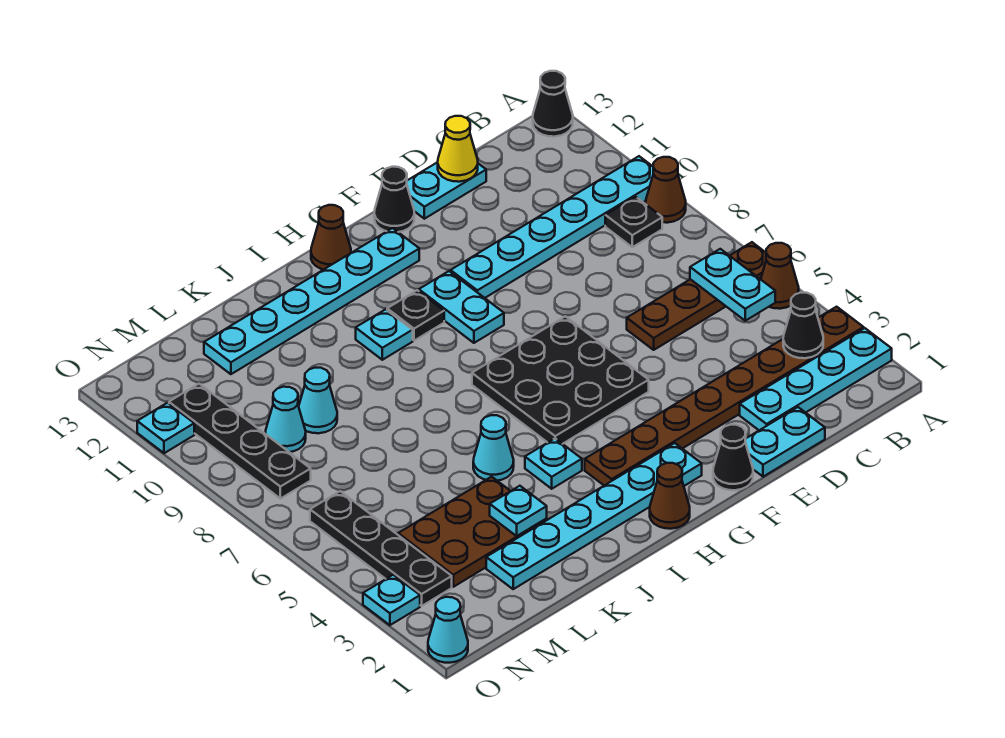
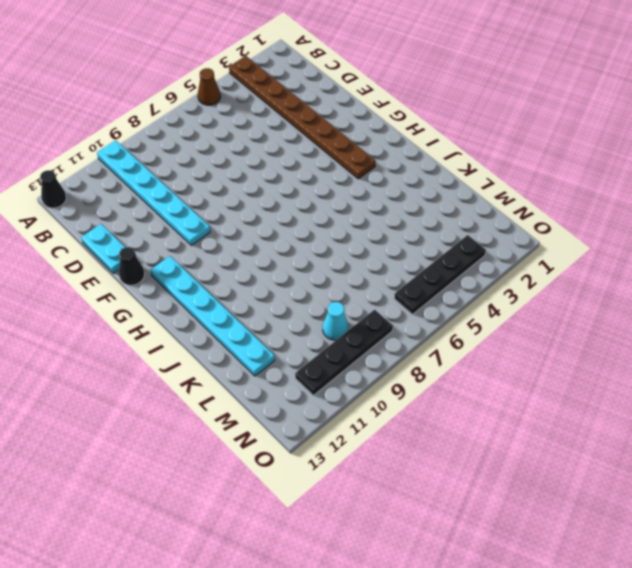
none -> cyan 1x4 plate [740,328,892,430]
none -> brown 1x4 plate [627,242,766,350]
none -> brown 1x1 cone [646,157,686,223]
none -> black 1x1 plate [605,197,662,247]

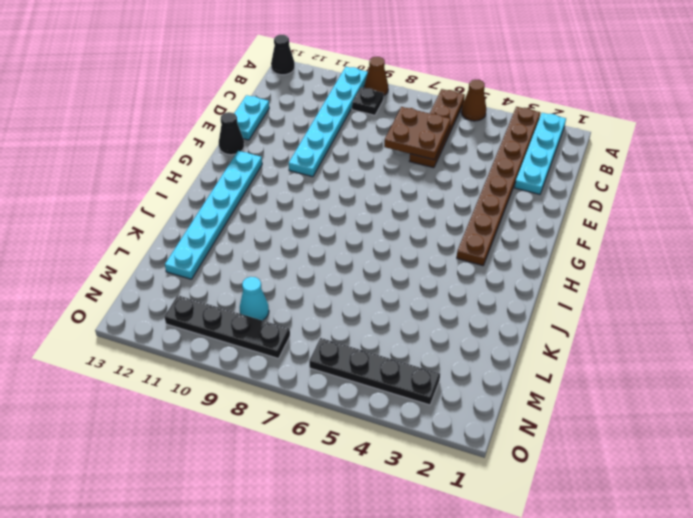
brown 2x2 plate [384,107,451,160] -> none
none -> cyan 1x2 plate [745,407,825,477]
none -> black 1x1 cone [713,425,753,490]
none -> black 3x3 plate [472,316,649,444]
none -> cyan 1x6 plate [486,443,702,589]

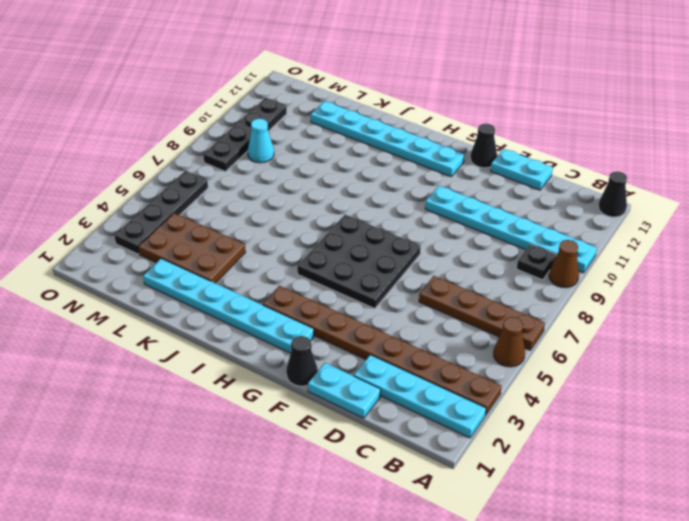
none -> cyan 1x2 plate [419,271,504,343]
none -> brown 1x1 cone [650,463,690,529]
none -> black 1x1 plate [387,290,444,341]
none -> brown 1x1 cone [311,205,351,270]

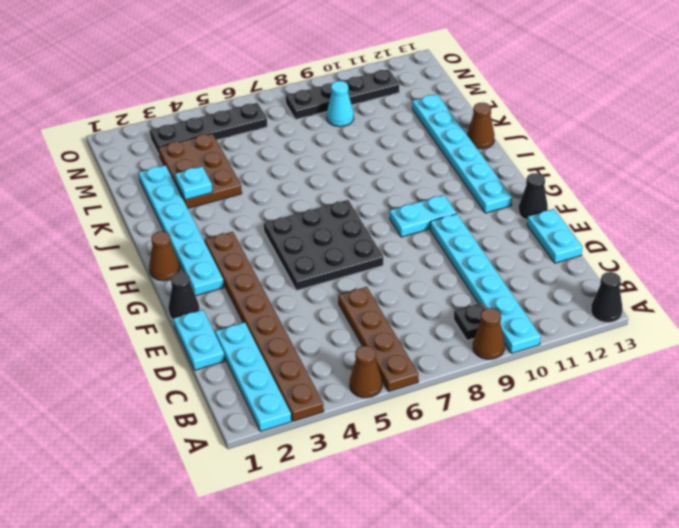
brown 1x1 cone [467,103,495,149] -> brown 1x1 cone moved to [311,205,351,270]
none -> black 1x1 plate [387,290,444,341]
none -> cyan 1x1 plate [525,439,582,489]
none -> cyan 1x1 plate [356,309,413,360]
none -> cyan 1x1 cone [473,415,514,481]

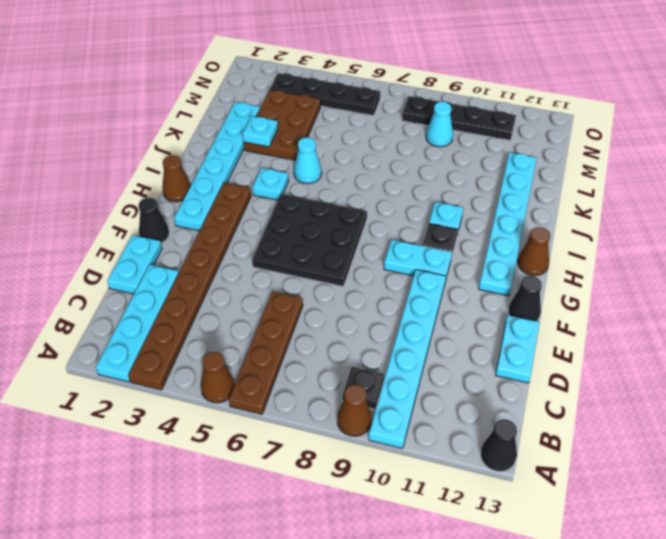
none -> cyan 1x1 cone [299,368,337,433]
none -> cyan 1x1 cone [428,597,468,663]
none -> cyan 1x1 plate [363,575,420,625]
none -> cyan 1x1 plate [137,403,194,453]

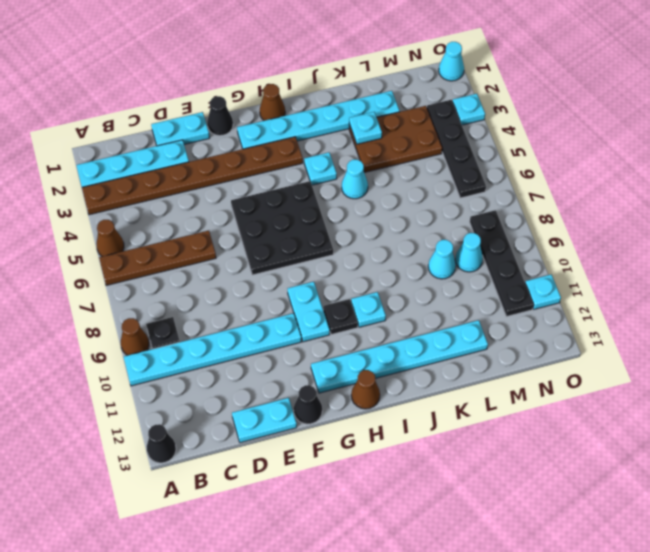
none -> black 1x1 cone [783,293,823,358]
none -> cyan 1x2 plate [690,249,775,321]
none -> yellow 1x1 cone [438,116,478,182]

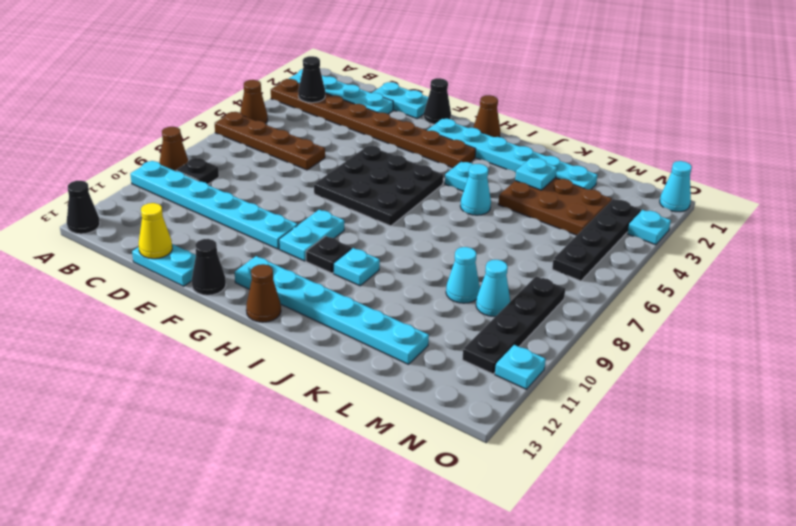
none -> cyan 1x2 plate [690,249,775,321]

